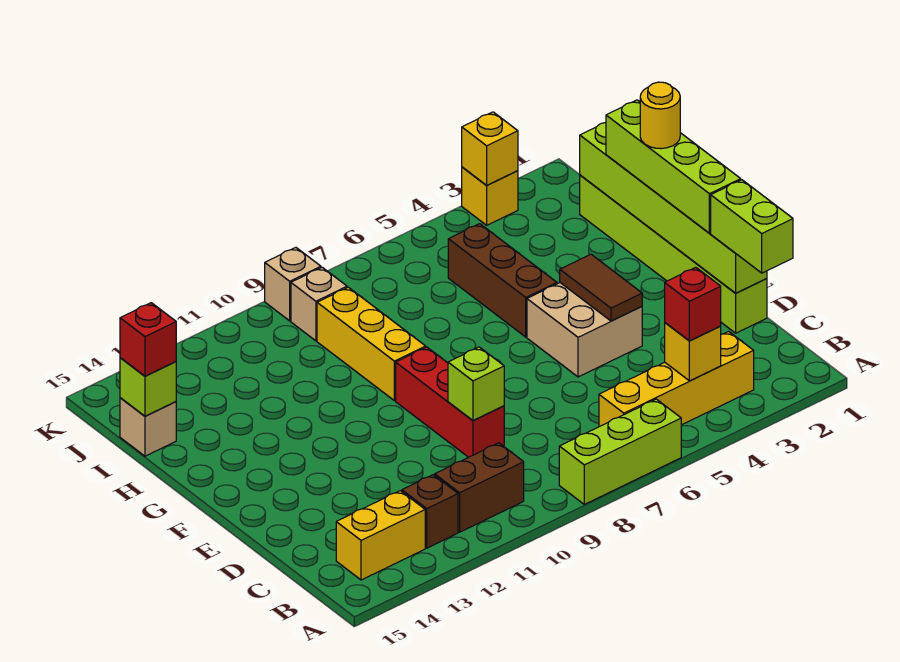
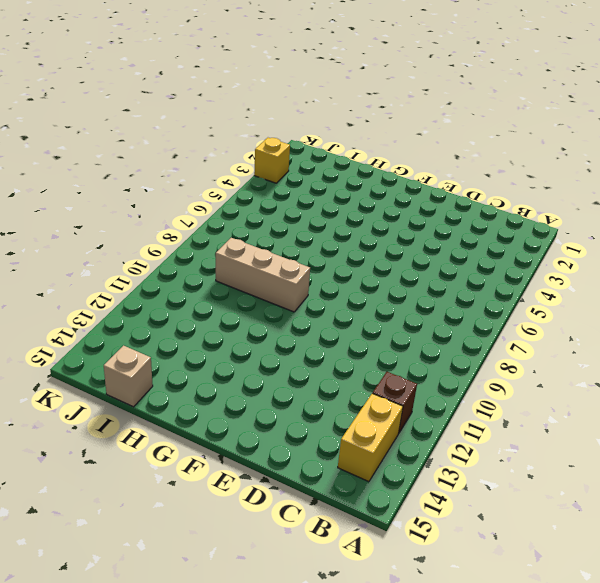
tan 1x3 brick [216,238,310,312] -> yellow 1x3 brick [317,287,426,401]
none -> lime 1x3 brick [559,399,681,504]
none -> yellow 1x4 brick [599,332,754,427]
none -> brown 1x2 brick [435,443,524,532]

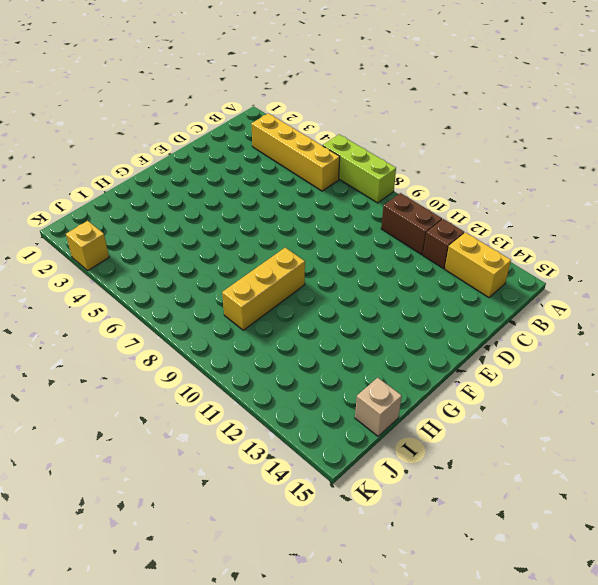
none -> lime 1x6 brick [580,175,767,333]
none -> red 1x3 brick [396,347,504,457]
none -> tan 2x2 brick [527,283,642,377]

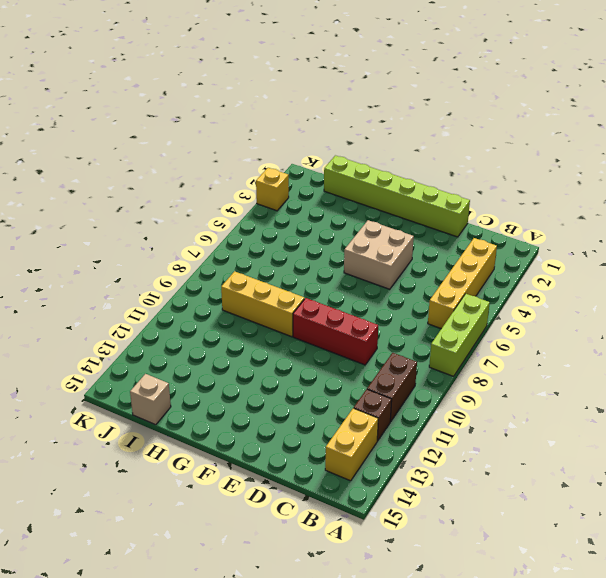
none -> brown 1x3 brick [448,224,557,337]
none -> tan 1x1 brick [291,267,347,341]
none -> tan 1x1 brick [265,248,321,321]

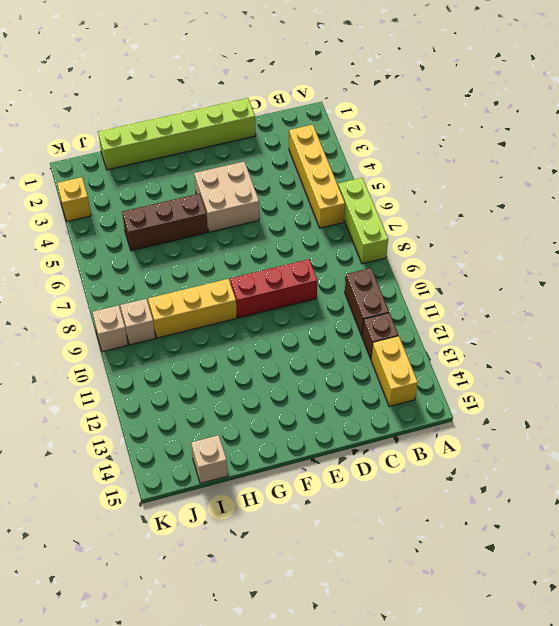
none -> yellow 1x1 brick [665,323,721,381]
none -> lime 1x6 brick [580,122,767,293]
none -> lime 1x1 brick [448,347,504,421]

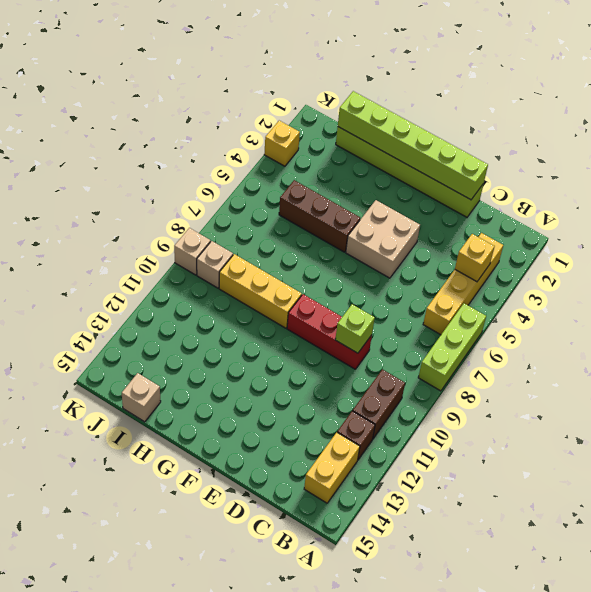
none -> brown 1x2 tile [560,254,642,321]
none -> lime 1x1 brick [120,358,176,416]
none -> yellow 1x1 brick [462,112,518,185]

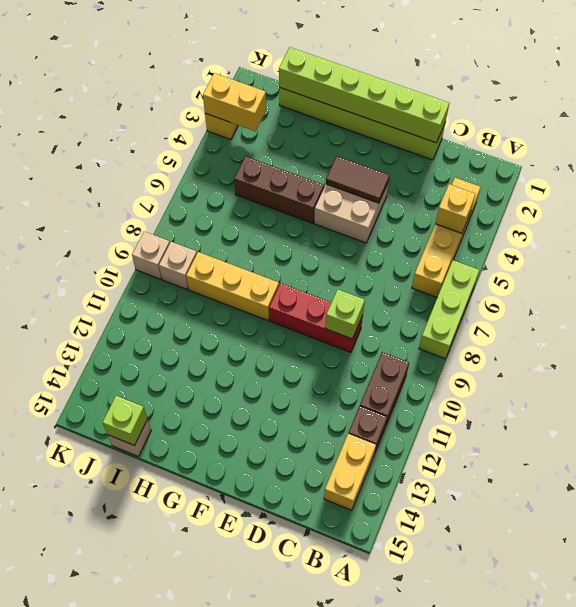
yellow 1x2 brick [203,73,266,131] -> yellow 1x1 brick [462,112,518,185]
none -> red 1x1 brick [665,267,721,341]
none -> lime 1x2 brick [711,180,793,273]
none -> lime 1x4 brick [606,100,741,233]

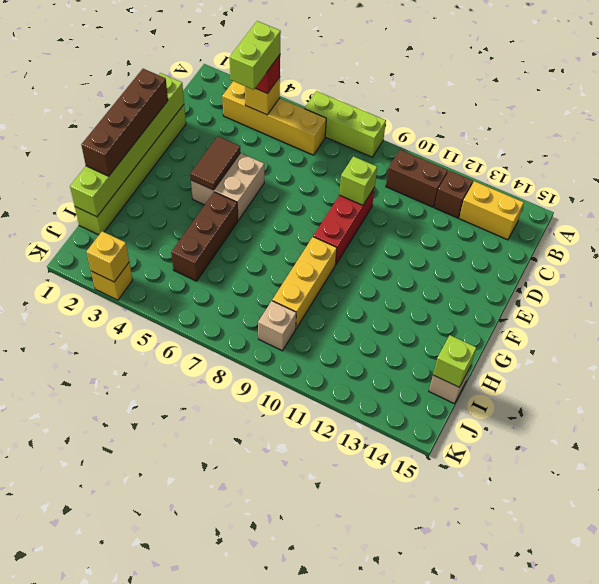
lime 1x2 brick [230,21,281,90] -> lime 1x2 brick moved to [711,180,793,273]
brown 1x4 brick [81,69,168,176] -> lime 1x4 brick [606,100,741,233]
none -> tan 1x1 brick [265,248,321,321]
none -> red 1x1 brick [120,303,176,376]
none -> yellow 1x1 round brick [640,82,680,149]

